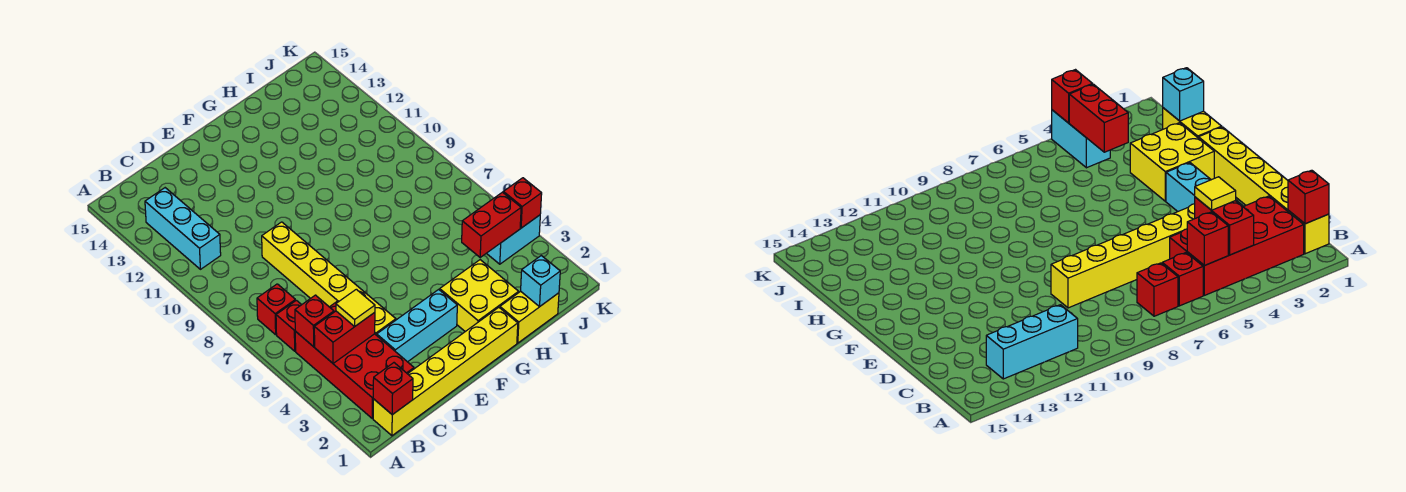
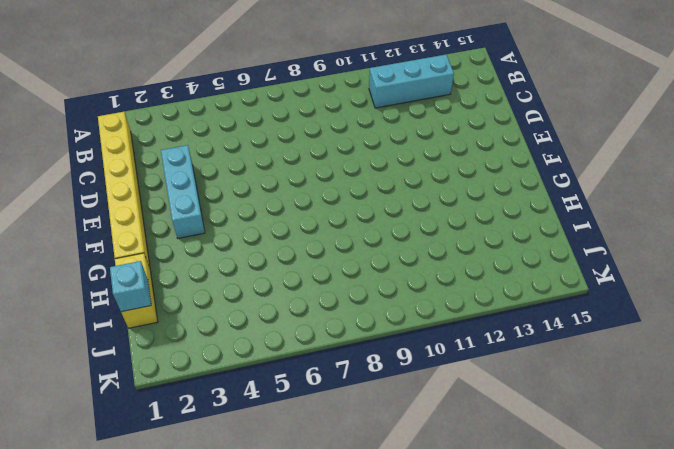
none -> red 2x4 brick [295,302,414,418]
none -> red 1x1 brick [276,300,301,351]
none -> red 1x1 brick [257,284,296,335]

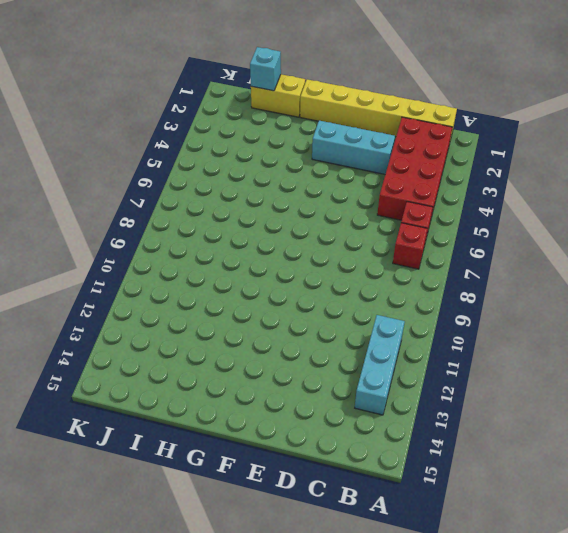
none -> yellow 1x6 brick [262,222,396,335]
none -> yellow 2x2 brick [440,260,519,332]
none -> cyan 1x2 brick [487,215,540,264]

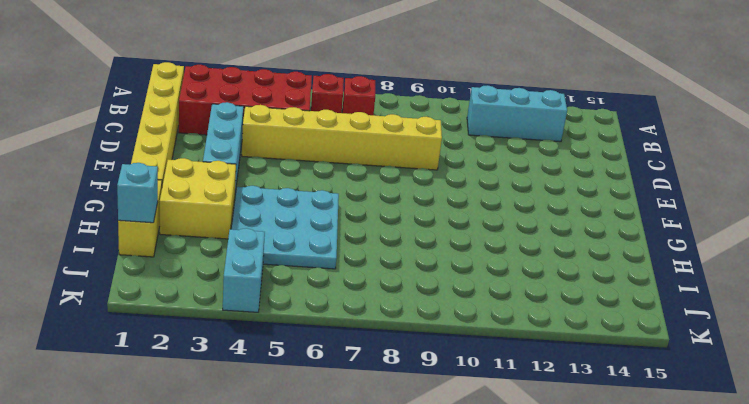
cyan 3x3 plate [232,186,339,269] -> none
none -> red 1x1 brick [373,363,413,415]
none -> red 1x2 brick [314,311,375,363]
none -> red 1x1 brick [295,295,334,347]

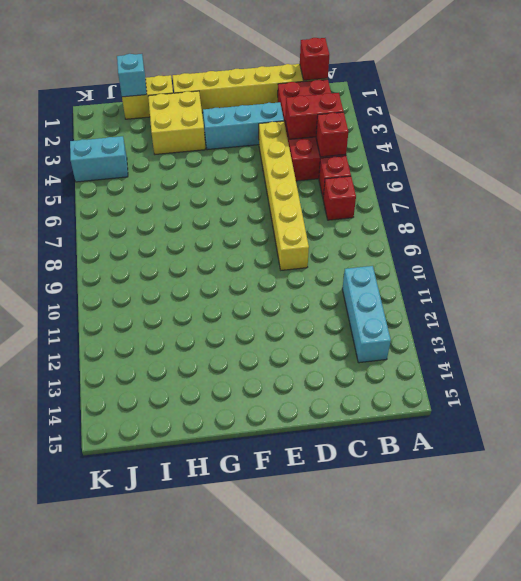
none -> red 1x2 brick [462,192,521,257]
none -> red 1x1 brick [503,178,542,228]
none -> yellow 1x1 tile [336,289,375,327]

